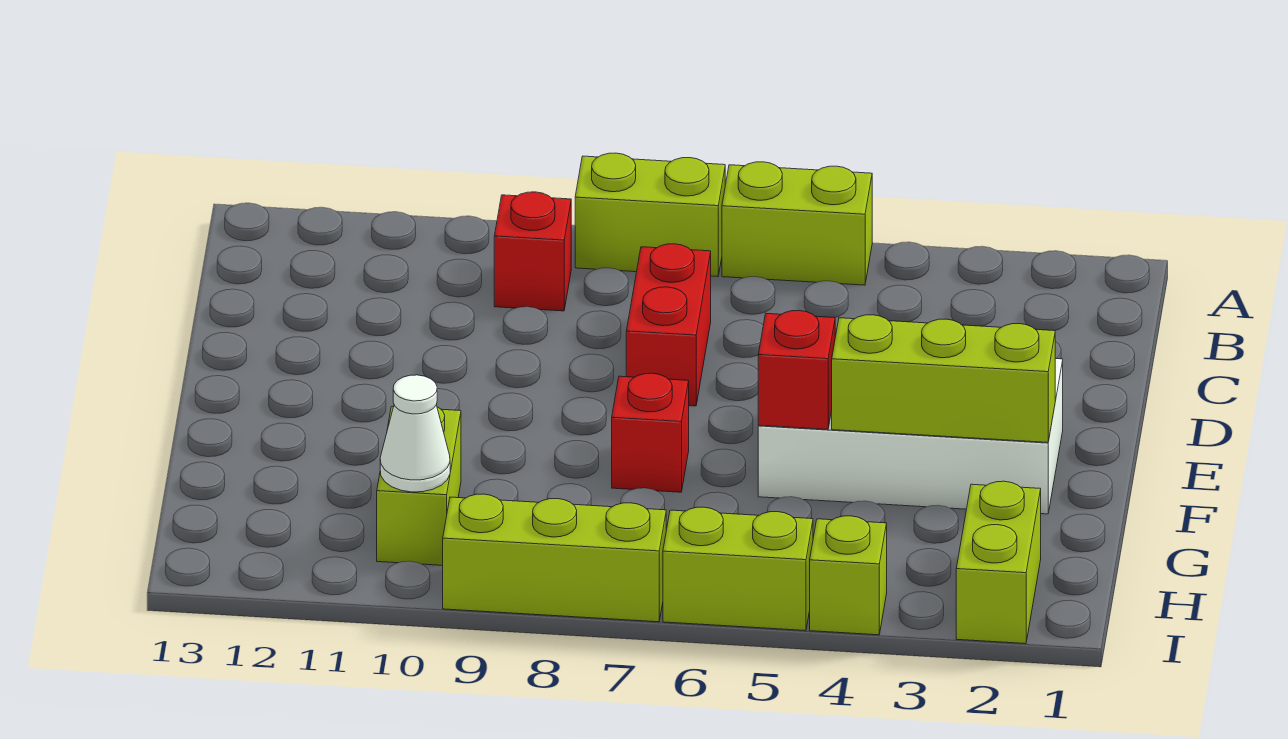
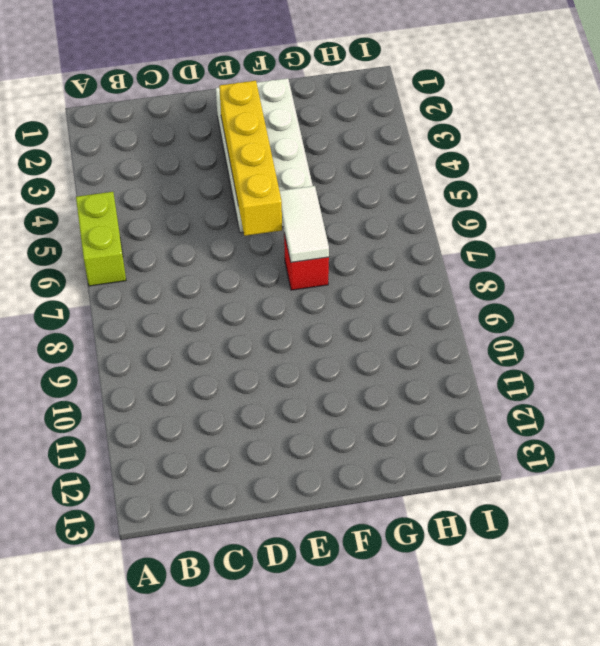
yellow 1x4 brick [219,81,282,236] -> none
white 1x2 tile [280,186,329,262] -> none
none -> lime 1x2 brick [575,153,725,276]
none -> red 1x1 brick [494,192,571,311]
none -> red 1x2 brick [626,244,711,406]

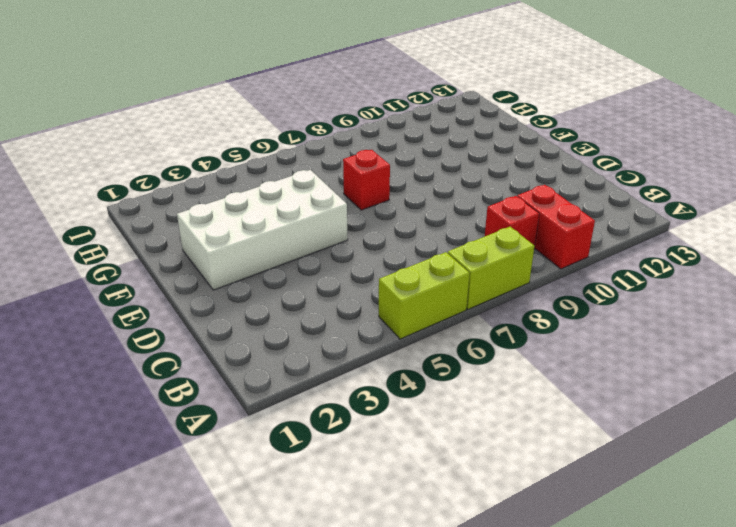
red 1x2 brick [517,185,595,269] -> red 1x2 brick moved to [626,244,711,406]
none -> lime 1x2 brick [377,406,461,565]
none -> lime 1x2 brick [956,481,1041,644]
none -> lime 1x1 brick [810,516,887,635]

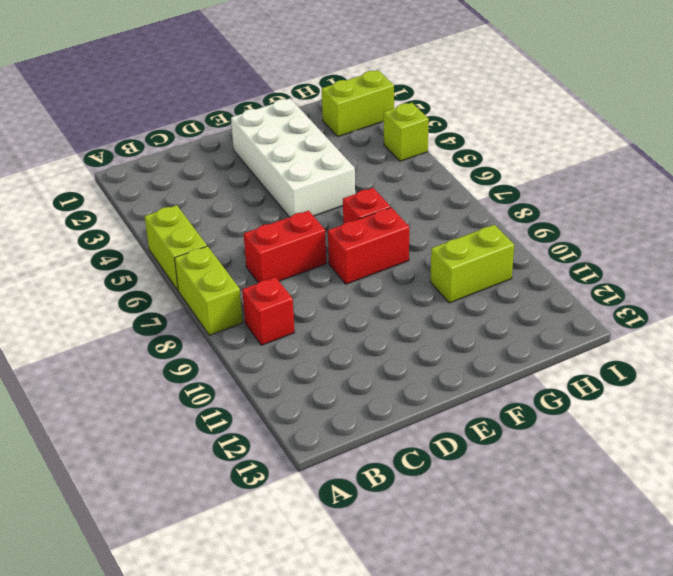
red 1x2 brick [328,208,409,284] -> none
none -> lime 1x2 brick [663,507,813,631]
none -> lime 1x3 brick [443,494,666,622]
none -> lime 1x3 brick [832,315,1055,442]

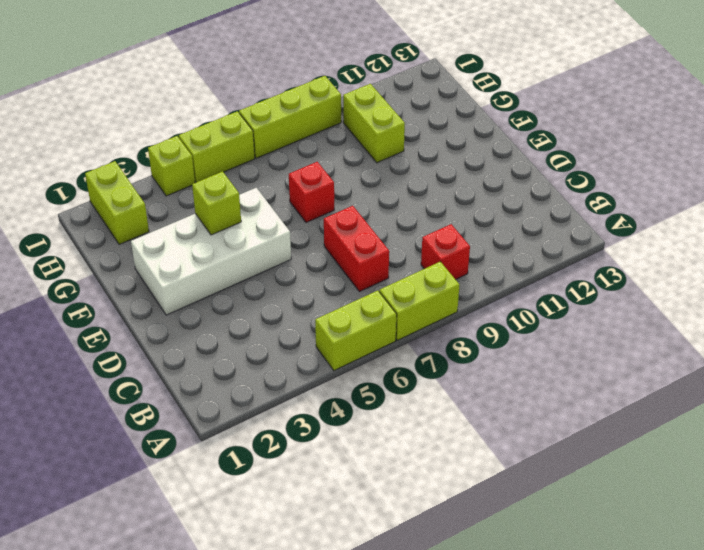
lime 1x1 brick [192,171,241,235] -> lime 1x3 brick [832,315,1055,442]
none -> red 1x1 brick [758,310,835,429]
none -> white 1x1 cone [380,375,450,492]

